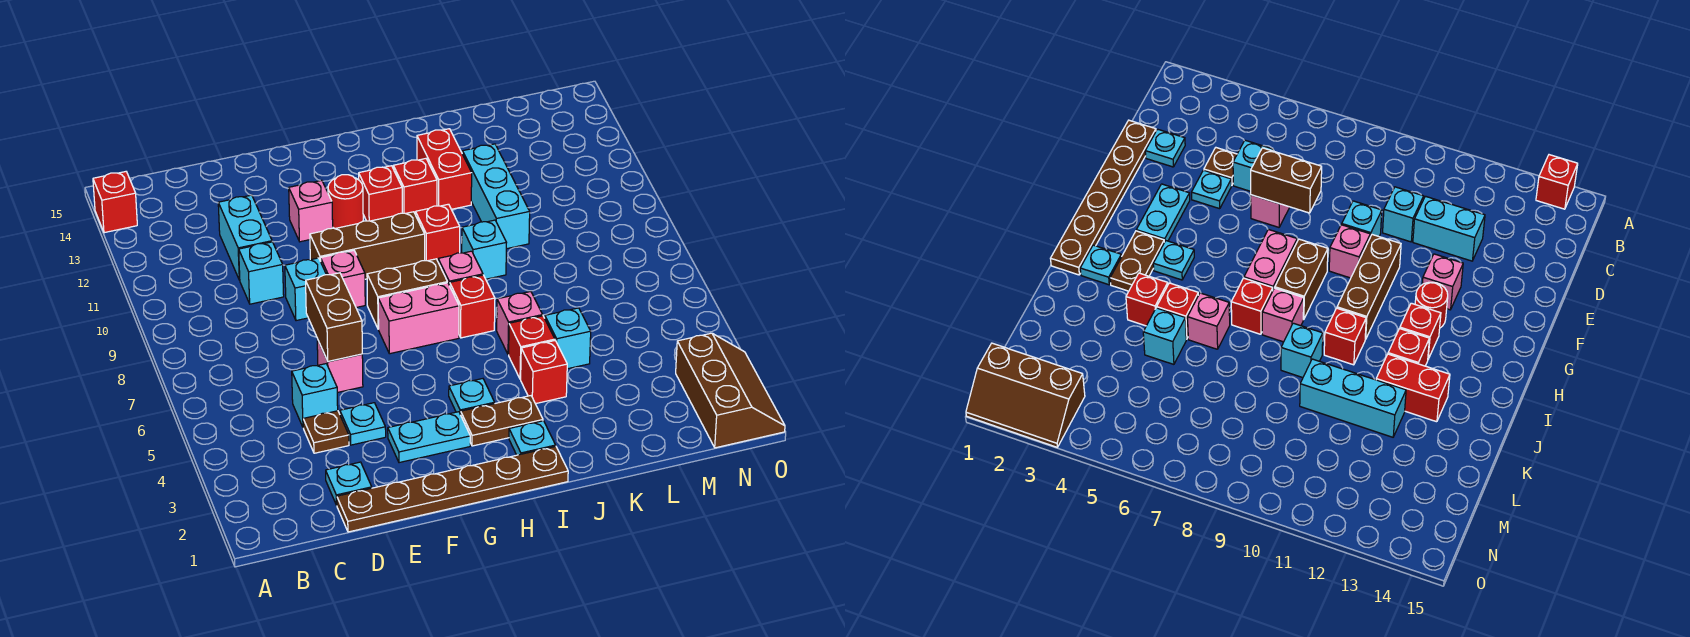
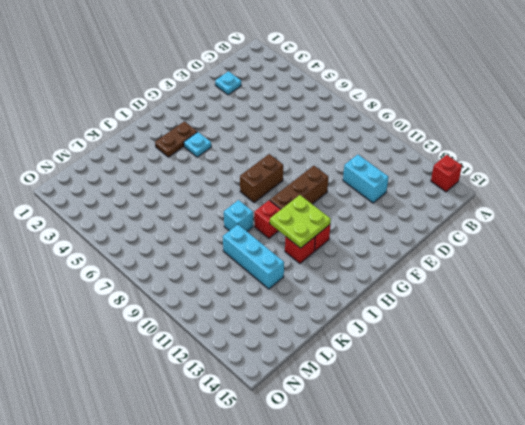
lime 2x2 plate [270,195,331,248] -> none
none -> brown 1x6 plate [337,447,568,532]
none -> brown 1x1 plate [303,411,349,453]
none -> cyan 1x1 brick [292,364,338,427]
none -> cyan 1x1 brick [239,242,284,304]

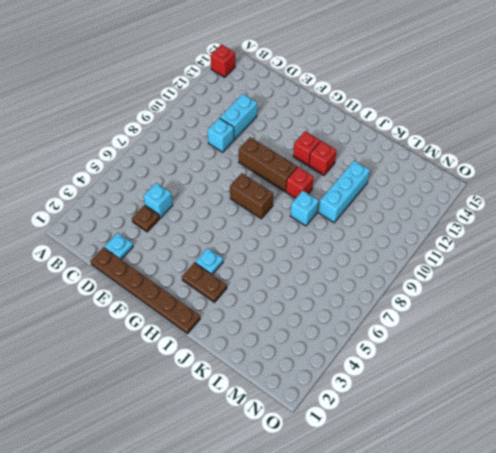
none -> cyan 1x1 plate [340,403,386,445]
none -> pink 1x1 brick [317,339,363,393]
none -> cyan 1x1 brick [285,258,326,321]
none -> cyan 1x2 plate [388,412,470,463]

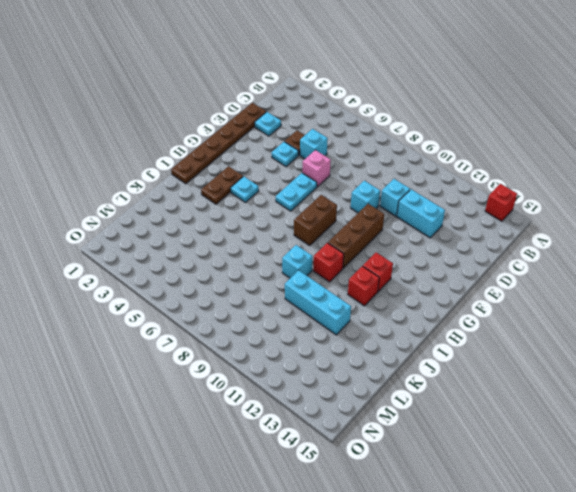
cyan 1x2 plate [276,173,317,211] -> cyan 1x2 plate moved to [388,412,470,463]
none -> pink 1x1 brick [321,251,365,307]
none -> pink 1x1 brick [289,180,333,242]
none -> pink 1x2 brick [378,283,459,354]
none -> red 1x1 round brick [328,175,363,229]

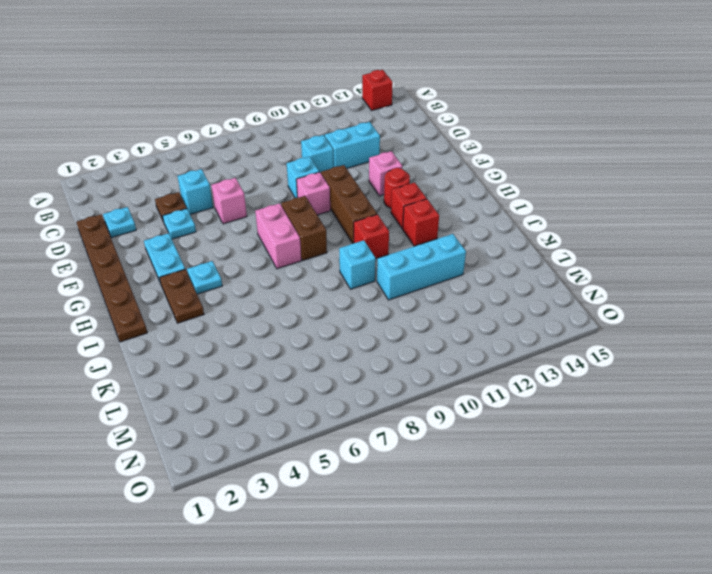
none -> cyan 1x1 plate [509,421,556,455]
none -> red 1x1 brick [450,275,495,338]
none -> pink 1x1 brick [438,251,483,285]
none -> red 1x1 brick [521,341,567,404]

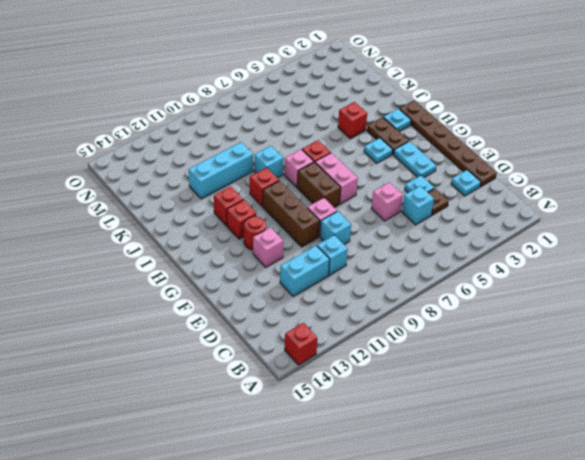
none -> red 1x1 brick [509,316,555,379]
none -> pink 1x1 brick [497,292,543,355]
none -> red 1x2 brick [417,129,472,209]
none -> cyan 1x1 brick [545,308,591,369]

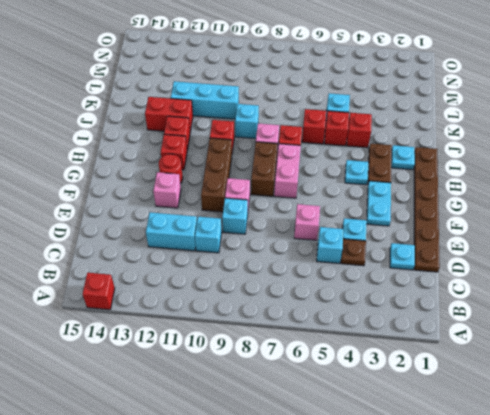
red 1x1 brick [302,109,326,144] -> pink 1x1 brick [497,292,543,355]
none -> brown 2x3 slope [676,333,785,448]
none -> brown 1x2 brick [306,273,362,361]

